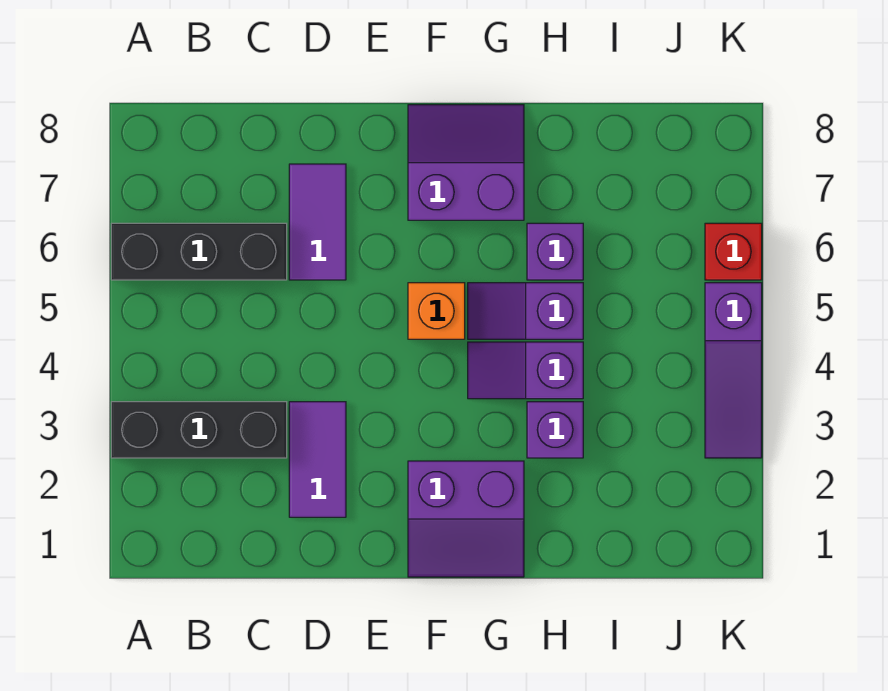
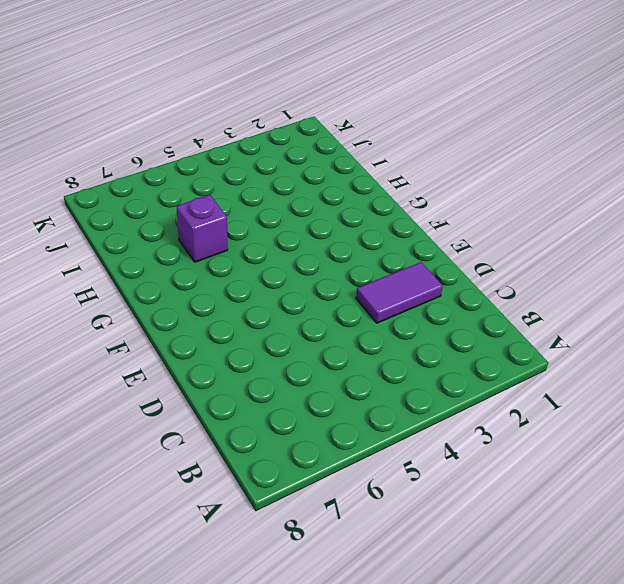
none -> black 1x3 brick [111,402,287,458]
none -> black 1x3 brick [111,223,287,280]
none -> purple 1x2 tile [289,164,346,280]

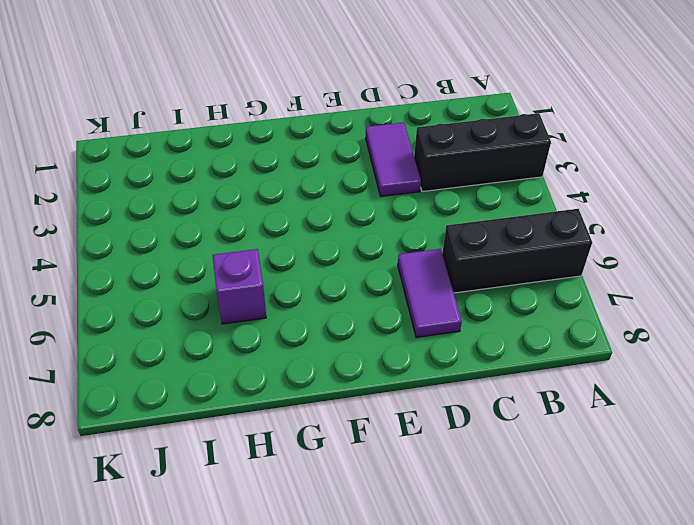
none -> purple 2x2 slope [408,461,524,577]
none -> orange 1x1 brick [408,283,465,339]
none -> purple 2x2 slope [408,105,524,220]

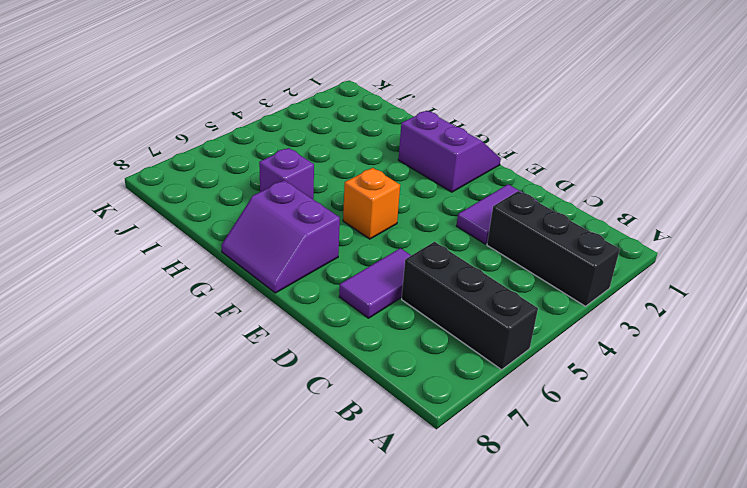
none -> purple 1x2 slope [468,342,583,399]
none -> purple 1x2 slope [468,283,583,339]
none -> purple 1x1 brick [527,402,583,458]

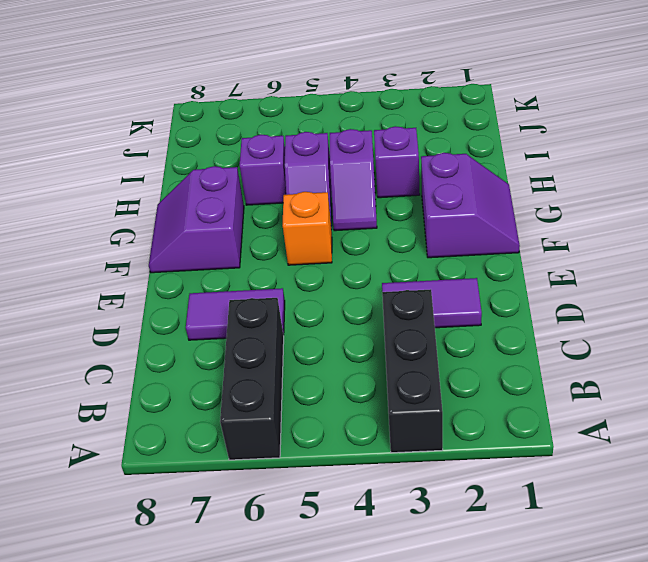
none -> purple 1x3 slope [705,283,762,458]
none -> red 1x1 brick [705,223,762,280]

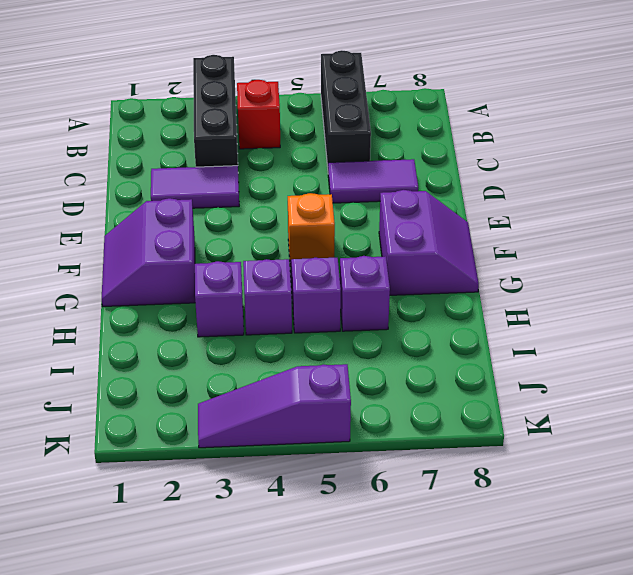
red 1x1 brick [237,80,280,149] -> red 1x1 brick moved to [705,223,762,280]

